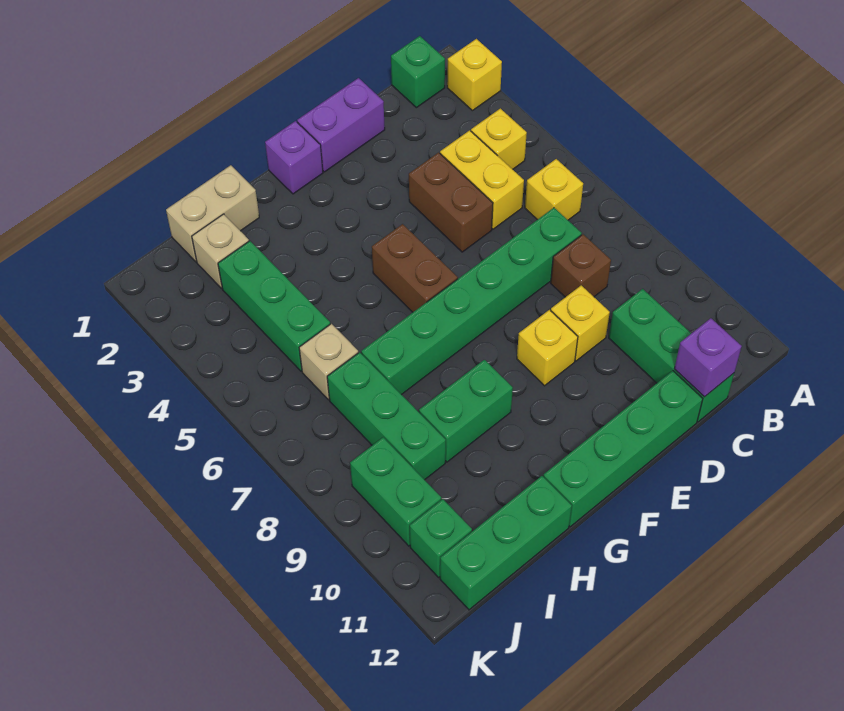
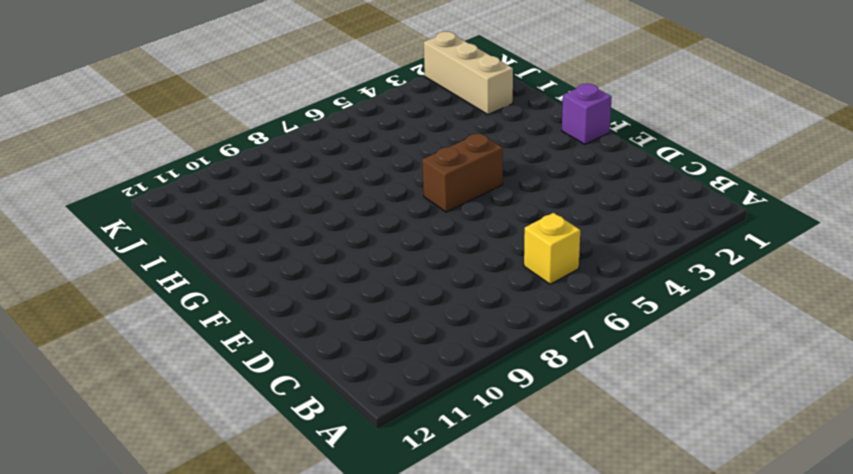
tan 1x3 brick [424,32,513,115] -> tan 1x1 brick [192,214,249,289]
none -> yellow 1x1 brick [447,39,502,111]
none -> green 1x1 brick [391,36,445,108]
none -> yellow 1x1 brick [471,108,527,169]

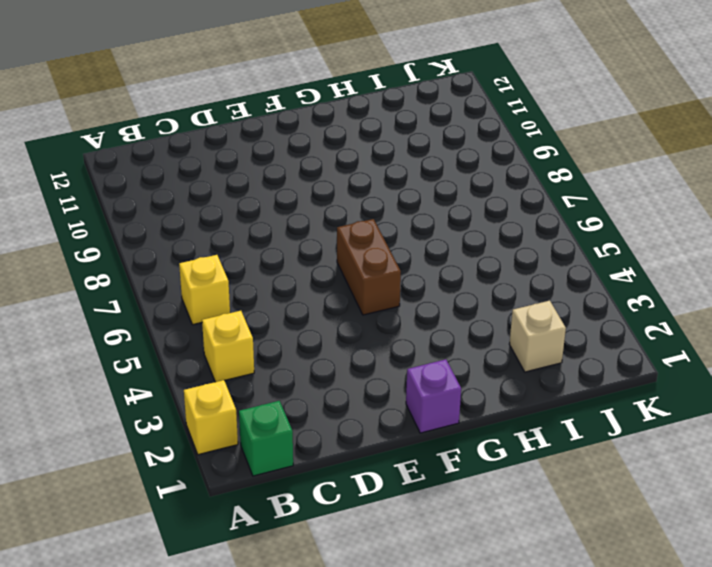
none -> yellow 1x2 brick [440,130,524,229]
none -> green 1x6 brick [361,208,582,395]
none -> brown 1x1 brick [551,234,611,297]

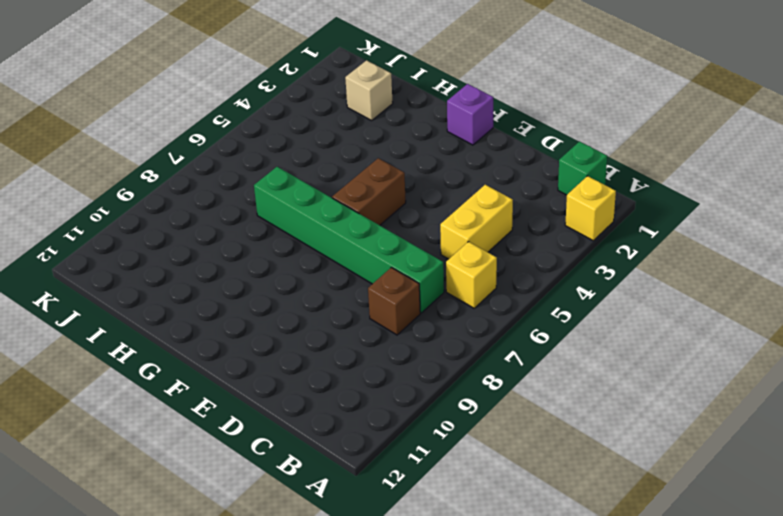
none -> yellow 1x1 brick [471,108,527,169]
none -> green 1x3 brick [609,289,734,422]
none -> purple 1x2 brick [297,78,385,172]

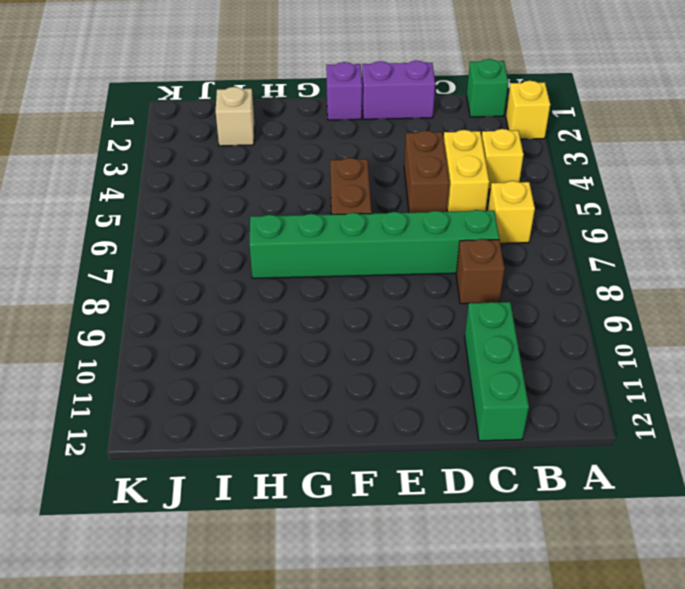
none -> yellow 1x1 brick [551,285,610,361]
none -> green 1x4 brick [543,371,703,527]
none -> yellow 1x1 brick [517,310,578,386]

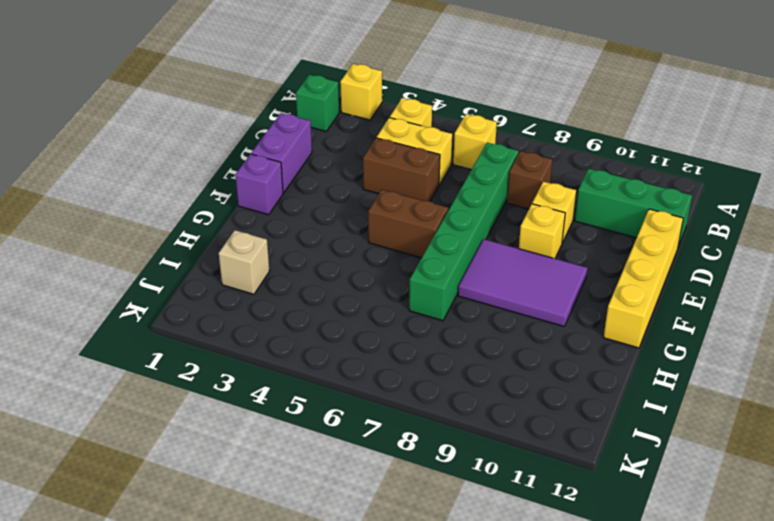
yellow 1x4 brick [603,209,683,348] -> green 1x4 brick [543,371,703,527]
purple 2x3 tile [458,239,587,326] -> green 1x2 brick [419,360,513,462]
none -> tan 1x2 brick [166,165,259,262]
none -> green 1x3 brick [440,476,572,610]
none -> green 1x3 brick [218,241,330,371]

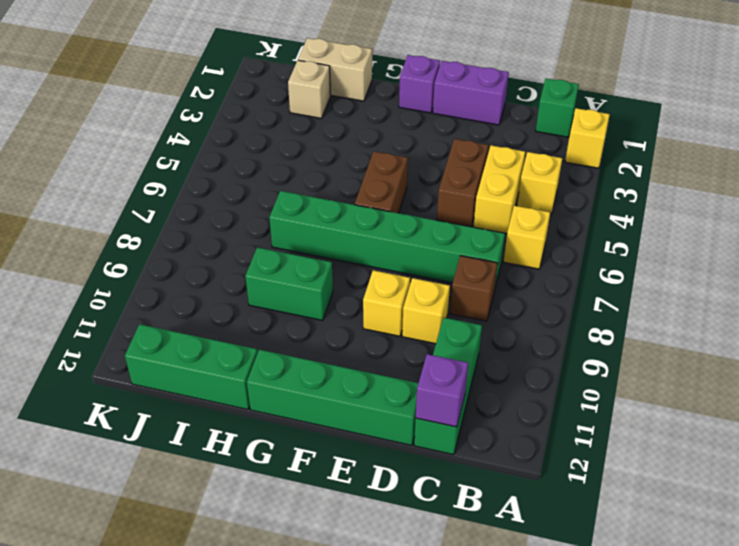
none -> green 1x3 brick [218,241,330,371]
none -> tan 1x1 brick [299,324,358,400]
none -> green 1x3 brick [327,352,446,480]

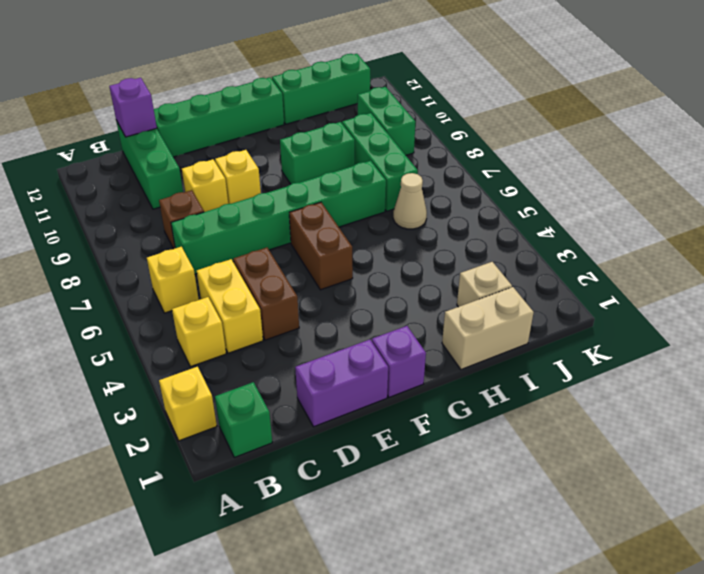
tan 1x1 cone [393,173,427,229] -> tan 1x1 brick [299,324,358,400]
none -> green 1x3 brick [218,241,330,371]
none -> green 1x1 brick [410,499,472,577]

